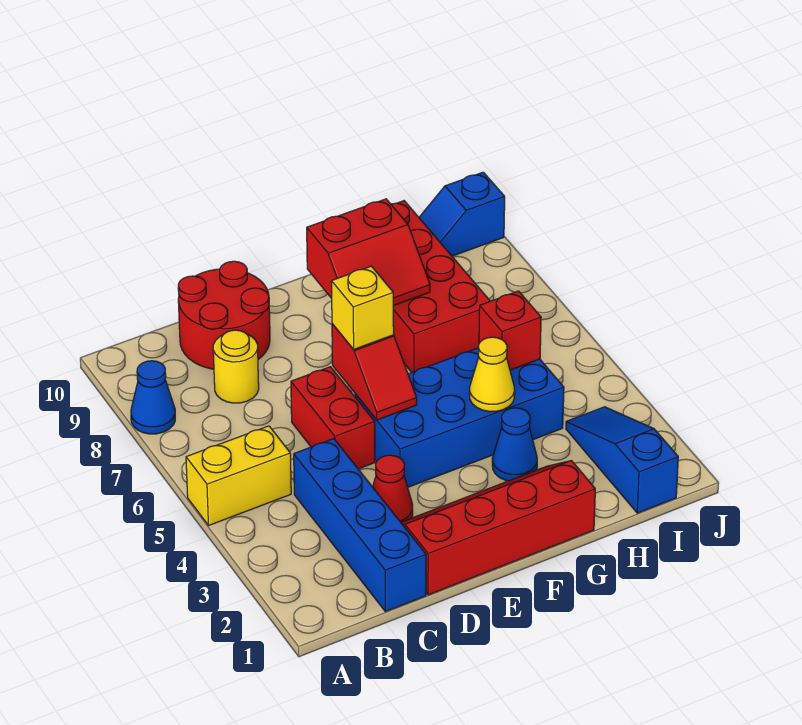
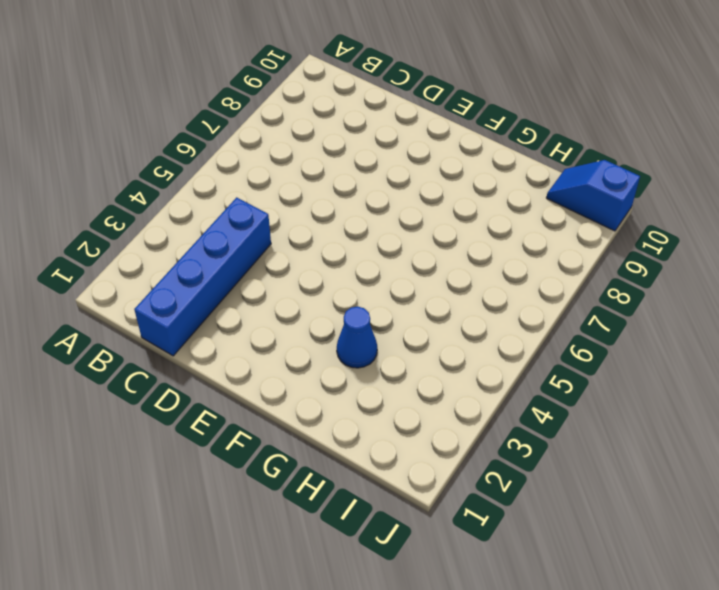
none -> yellow 1x2 brick [186,426,291,526]
none -> blue 1x1 cone [131,361,175,434]
none -> yellow 1x1 round brick [213,330,259,403]

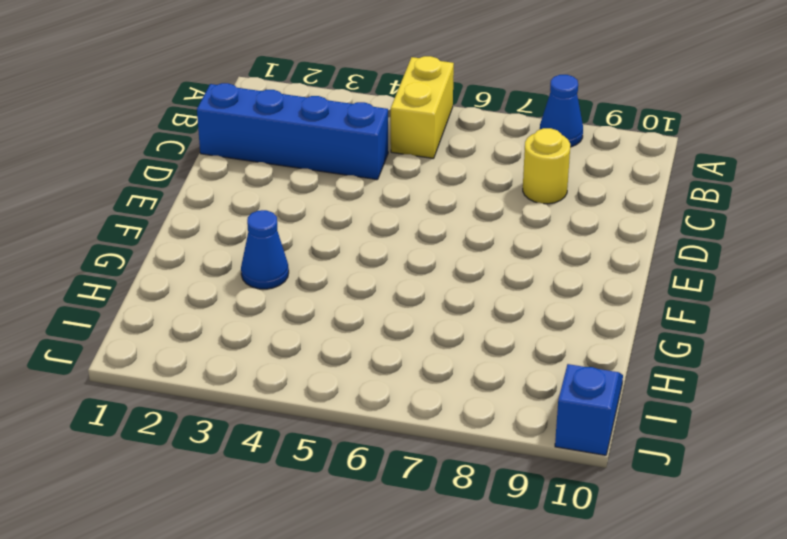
none -> red 2x2 round brick [178,261,270,369]
none -> red 2x4 slope [401,461,595,595]
none -> red 1x1 cone [373,455,413,522]

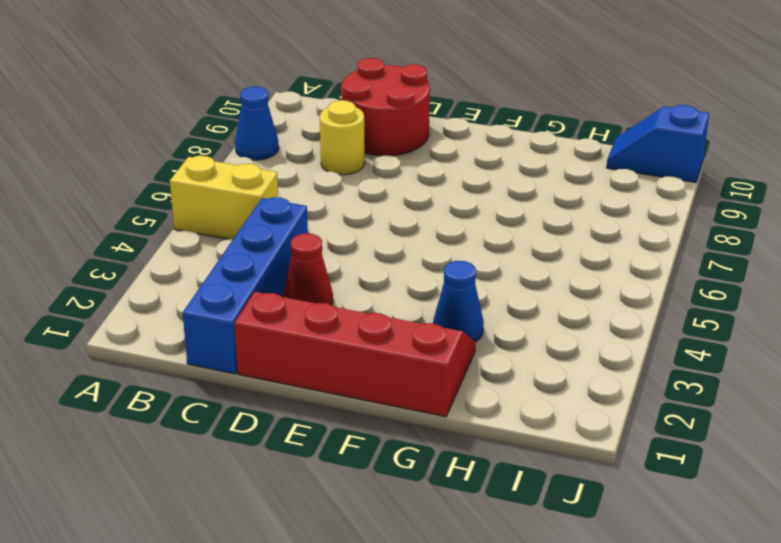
none -> red 1x2 brick [291,367,375,469]
none -> blue 2x4 brick [355,348,564,487]
none -> red 2x4 brick [391,201,490,372]

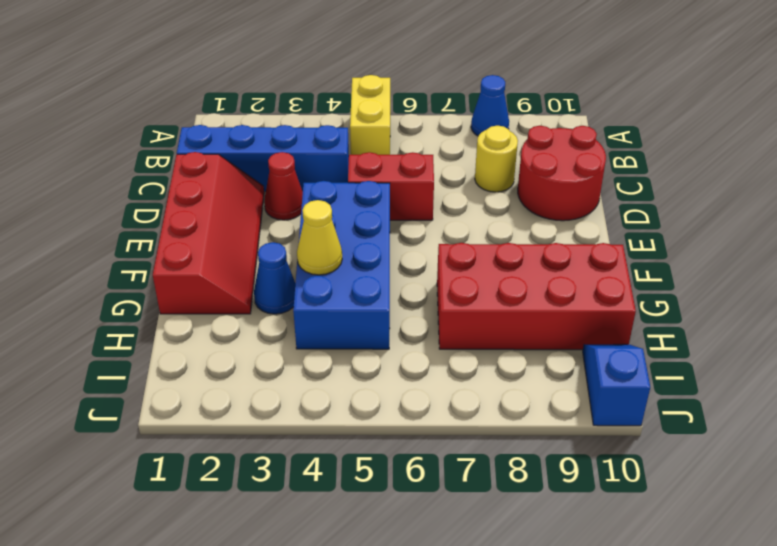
none -> blue 1x3 slope [566,407,678,513]
none -> red 1x2 slope [332,324,417,420]
none -> red 2x2 slope [307,199,430,306]

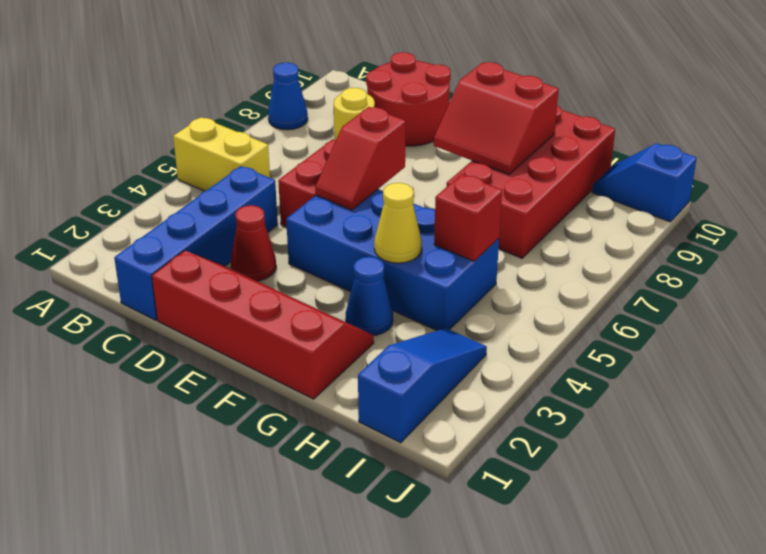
none -> yellow 1x1 brick [331,266,394,349]

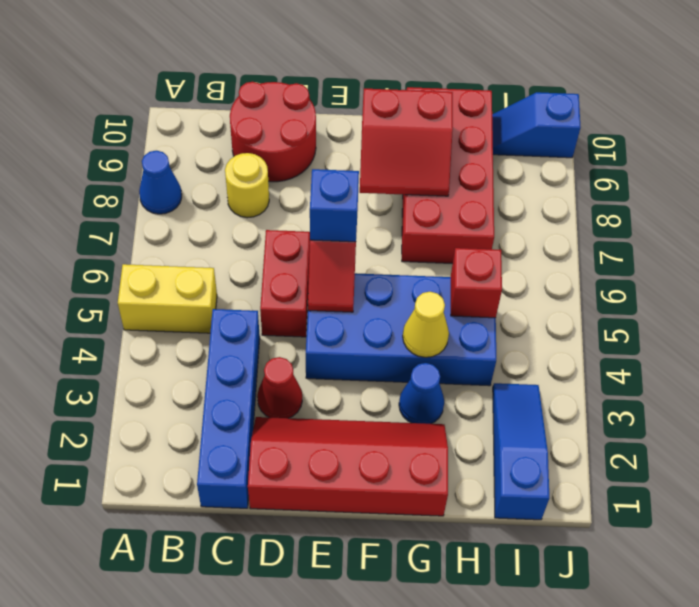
blue 1x1 brick [310,169,359,242] -> yellow 1x1 brick [331,266,394,349]

